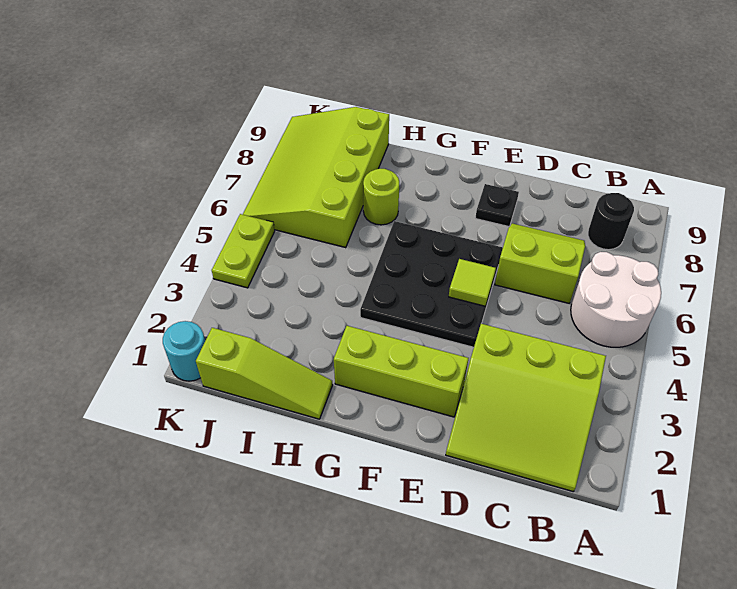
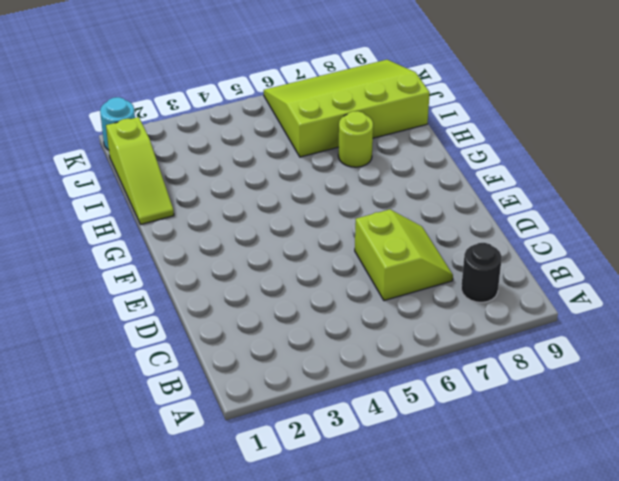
none -> white 2x2 round brick [571,252,661,347]
none -> lime 3x3 slope [446,324,606,492]
none -> lime 1x3 brick [334,326,469,417]

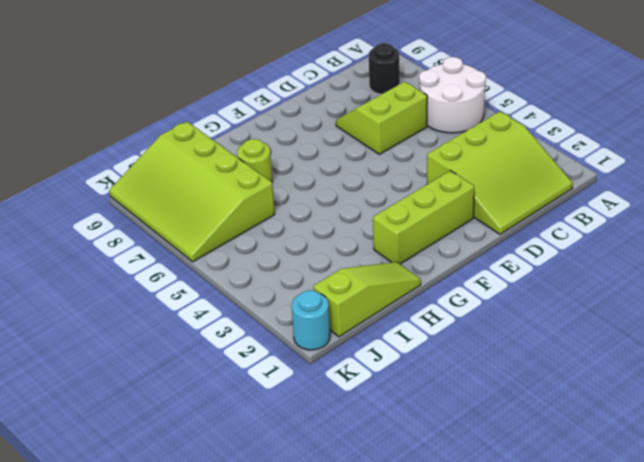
none -> black 3x3 plate [360,221,503,347]
none -> black 1x1 plate [475,184,519,227]
none -> lime 1x2 plate [212,214,275,288]

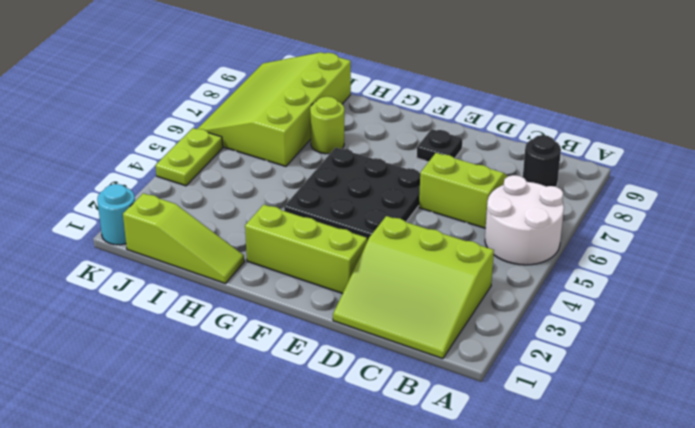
none -> lime 1x1 tile [449,259,496,306]

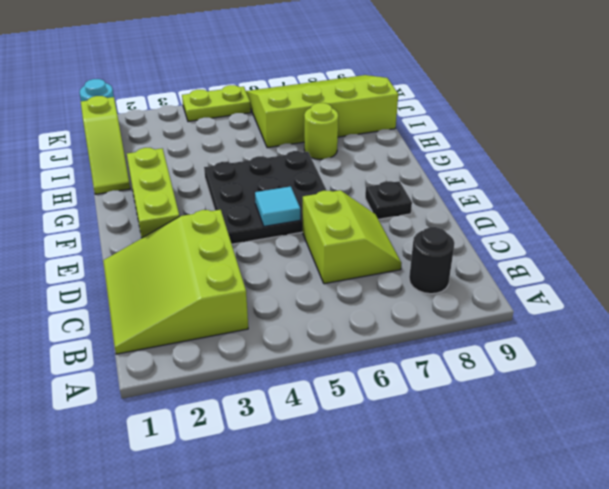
cyan 1x1 tile [255,186,300,226] -> lime 1x1 tile [449,259,496,306]
none -> white 2x2 round brick [571,252,661,347]

